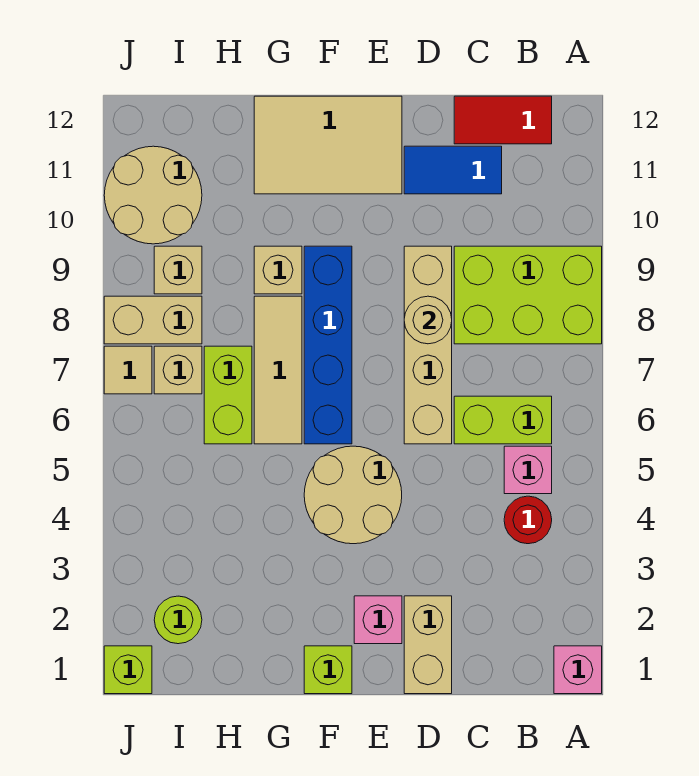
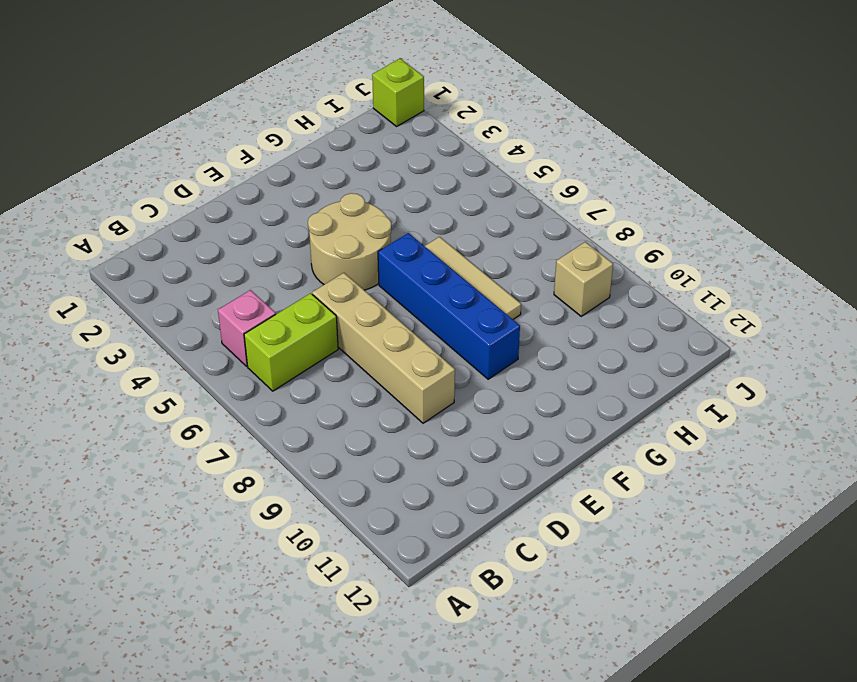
none -> pink 1x1 brick [554,646,602,694]
none -> lime 2x3 brick [454,246,602,344]
none -> red 1x1 round brick [504,496,552,544]

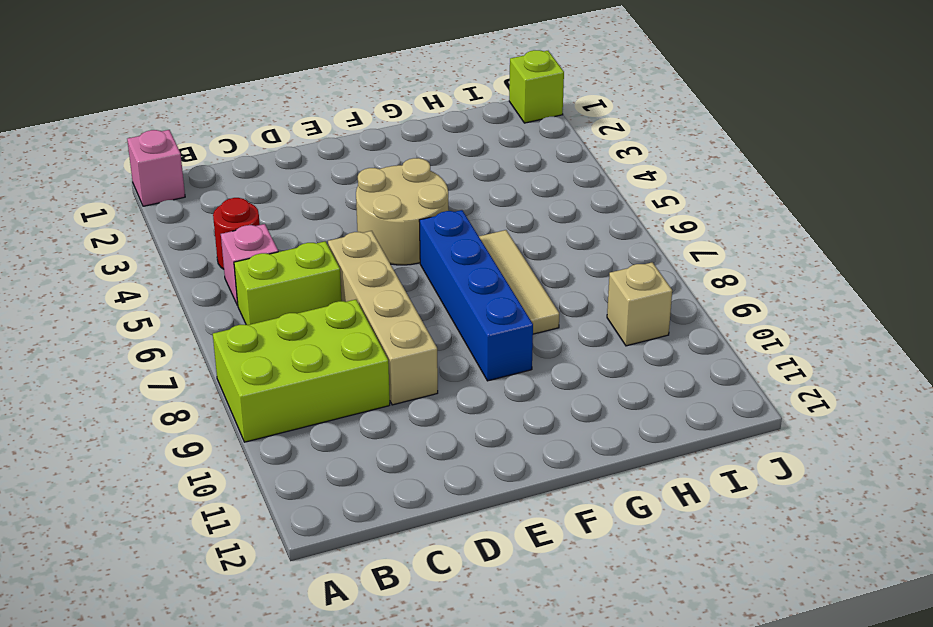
none -> red 1x2 tile [454,96,552,144]
none -> blue 1x2 tile [404,146,502,194]
none -> tan 1x2 brick [404,596,452,694]

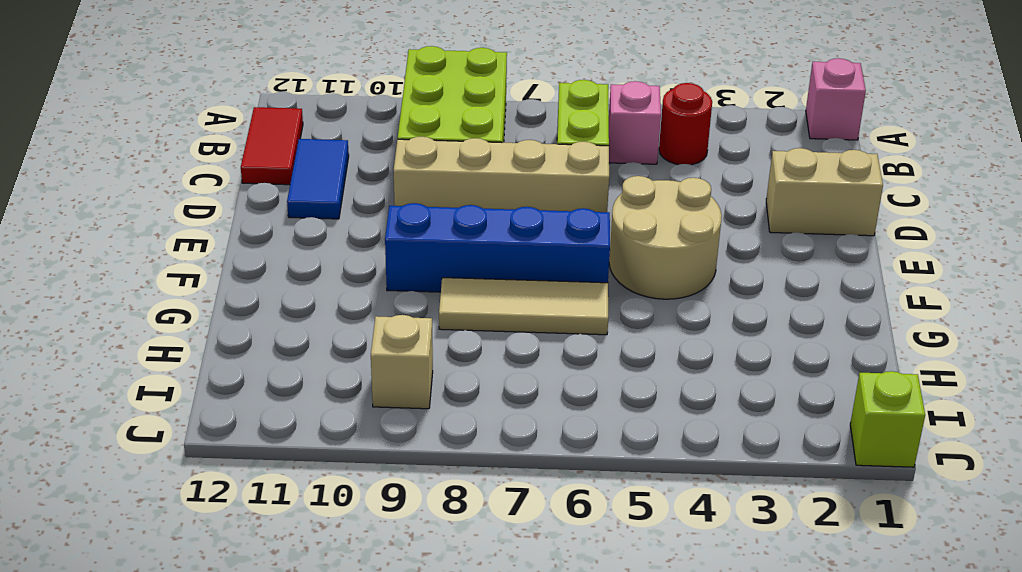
none -> pink 1x1 brick [354,596,402,644]
none -> tan 2x3 tile [254,96,402,194]
none -> lime 1x1 brick [304,646,352,694]

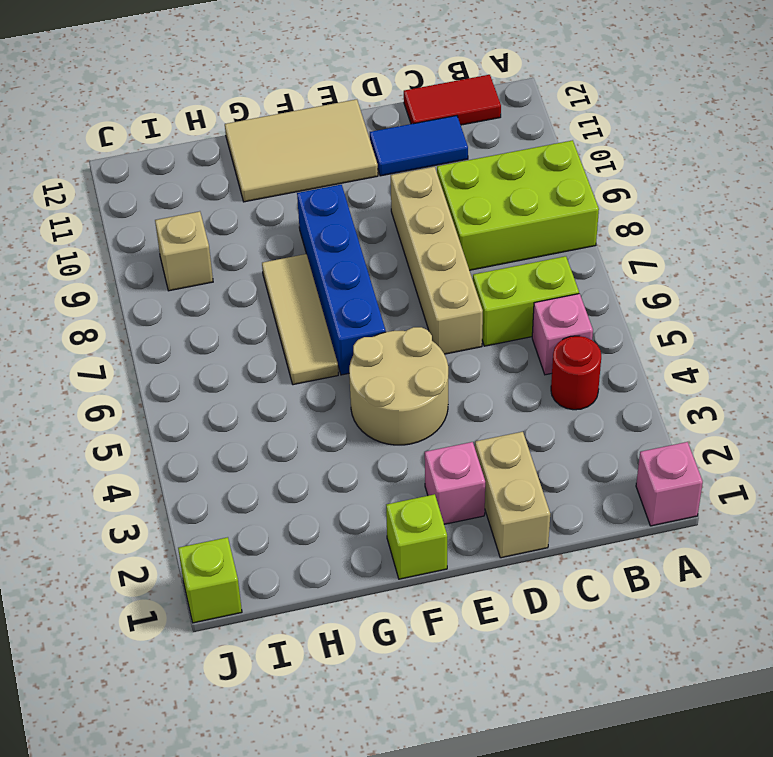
none -> tan 1x1 brick [254,246,302,294]
none -> lime 1x2 brick [204,346,252,444]
none -> lime 1x1 round brick [154,596,202,644]

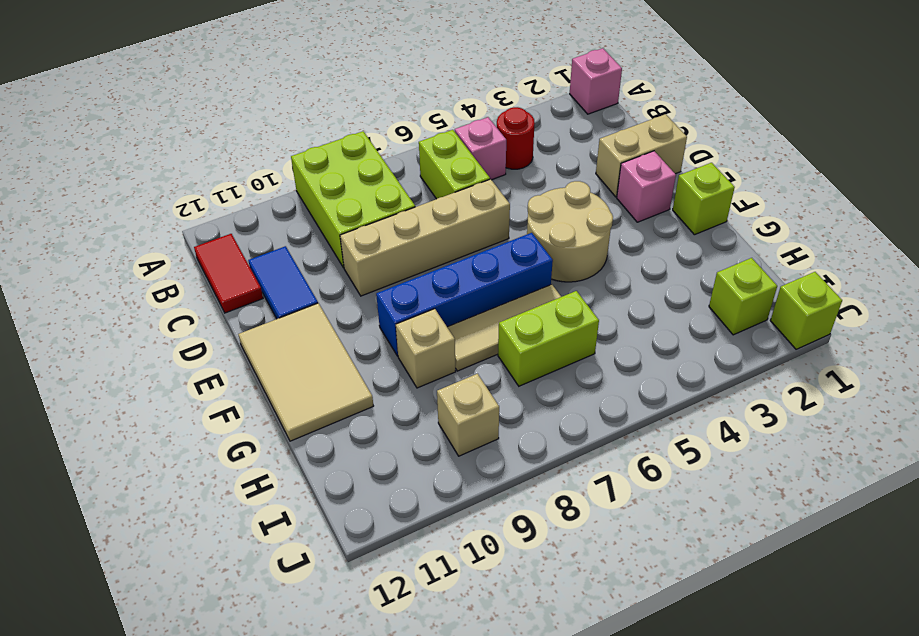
lime 1x1 brick [709,258,777,335] -> lime 1x1 round brick [154,596,202,644]
none -> tan 1x1 brick [154,346,202,394]
none -> tan 1x2 brick [104,296,202,344]
none -> tan 2x2 round brick [104,146,202,244]

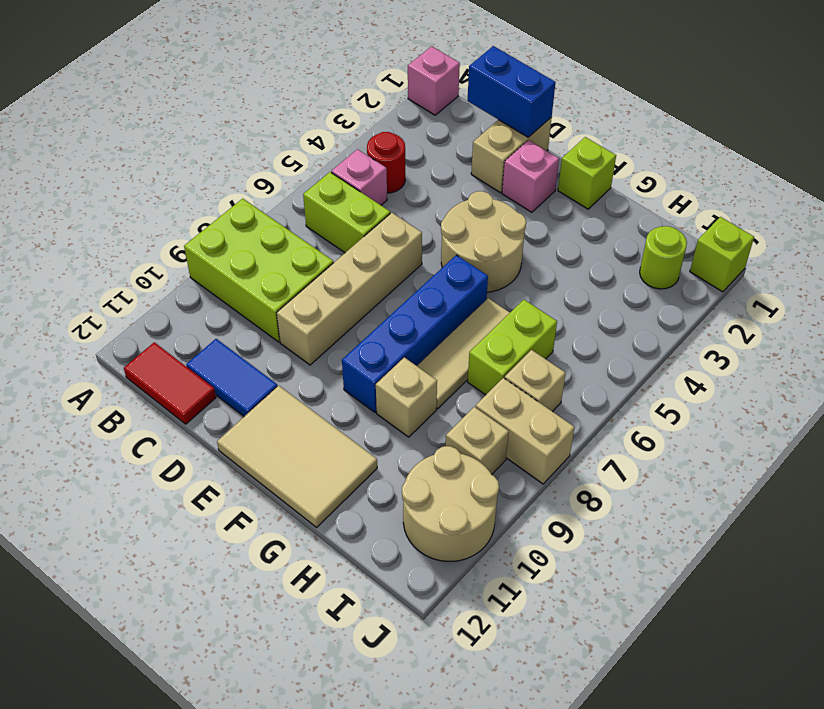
blue 1x2 brick [468,46,556,137] -> none
none -> tan 1x1 tile [104,346,152,394]
none -> tan 1x1 round brick [404,296,452,344]

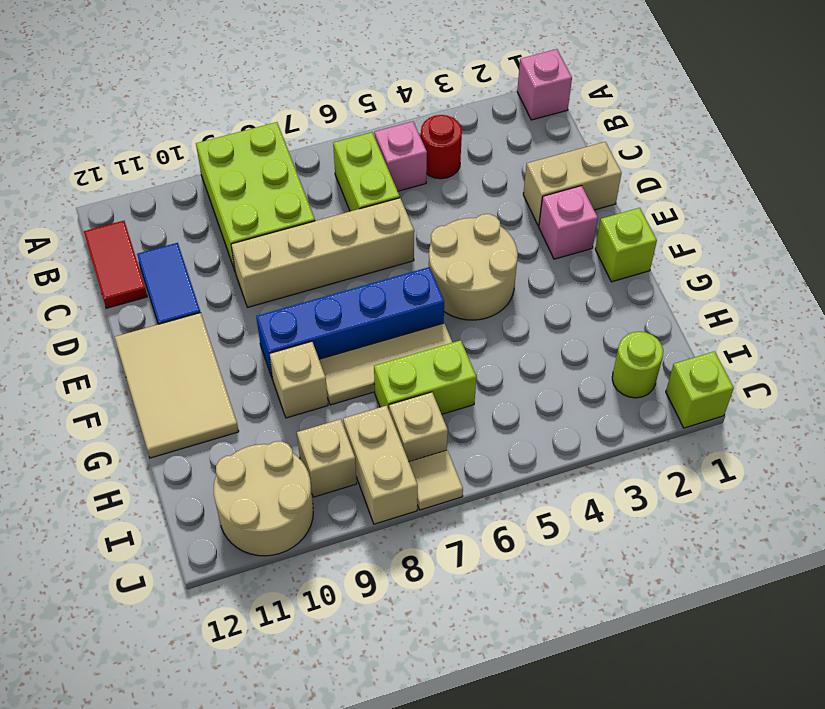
none -> tan 1x1 round brick [404,296,452,344]

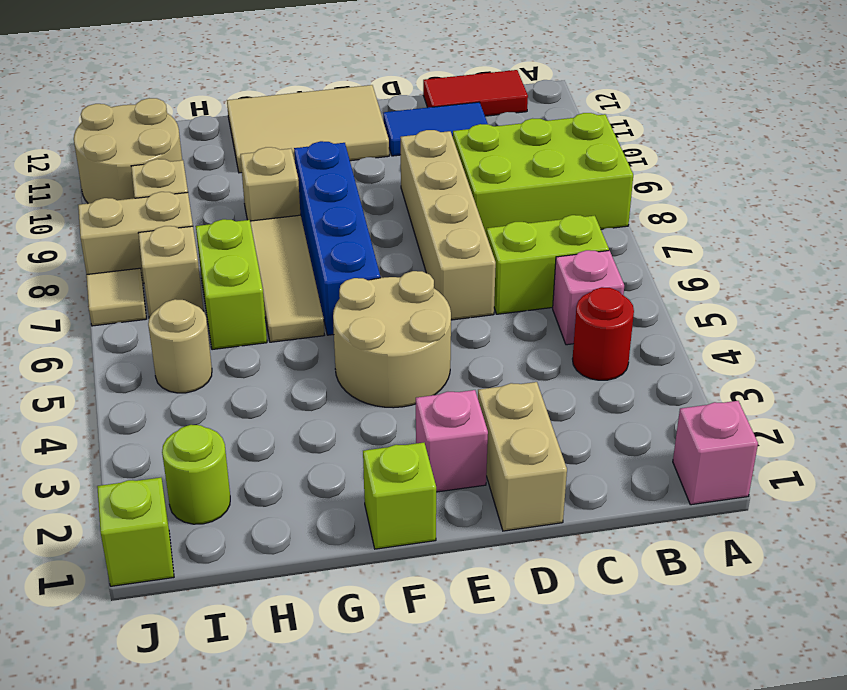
tan 1x1 round brick [148,299,212,393] -> tan 1x1 round brick moved to [404,296,452,344]

